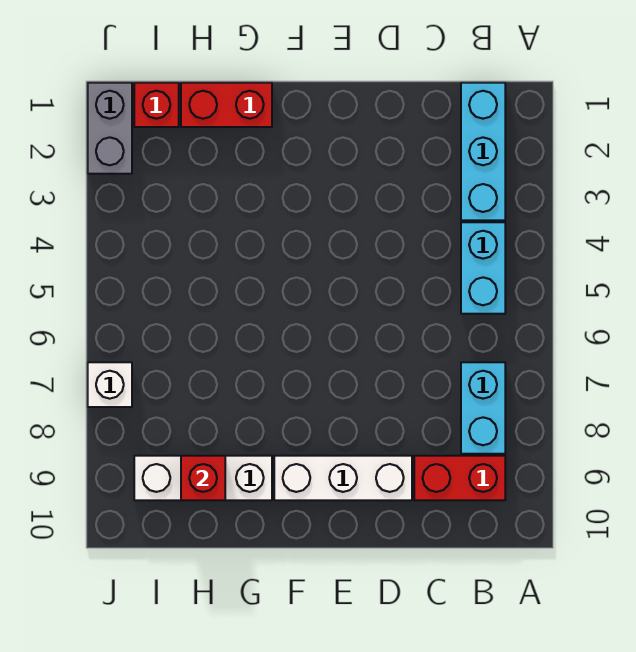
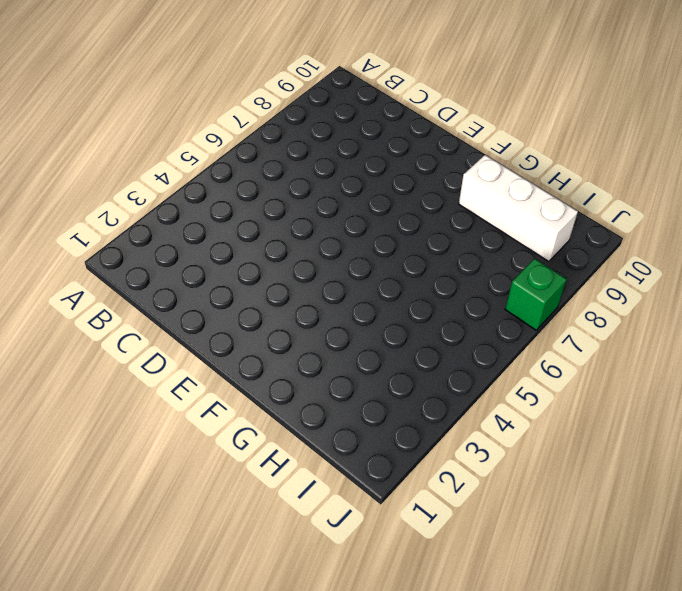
green 1x1 brick [505,258,567,330] -> white 1x1 brick [88,362,132,407]
none -> cyan 1x3 brick [461,83,505,220]
none -> cyan 1x2 brick [461,222,505,314]

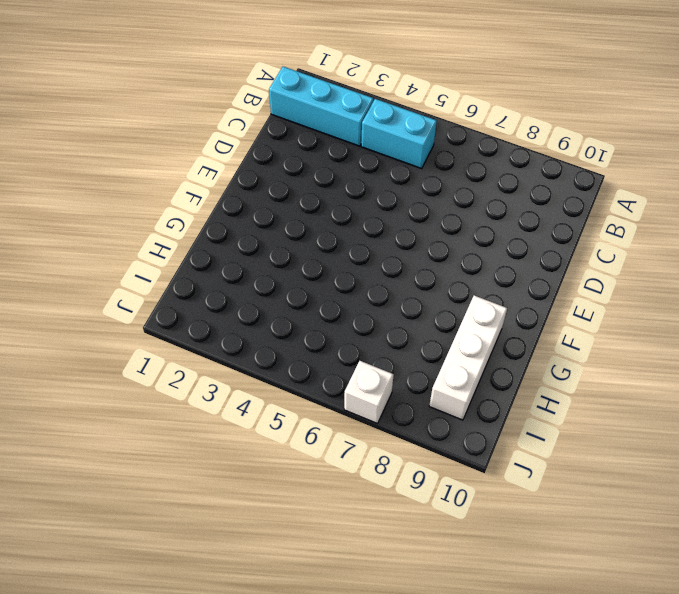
none -> cyan 1x2 brick [461,362,505,454]
none -> red 1x2 brick [414,456,505,500]

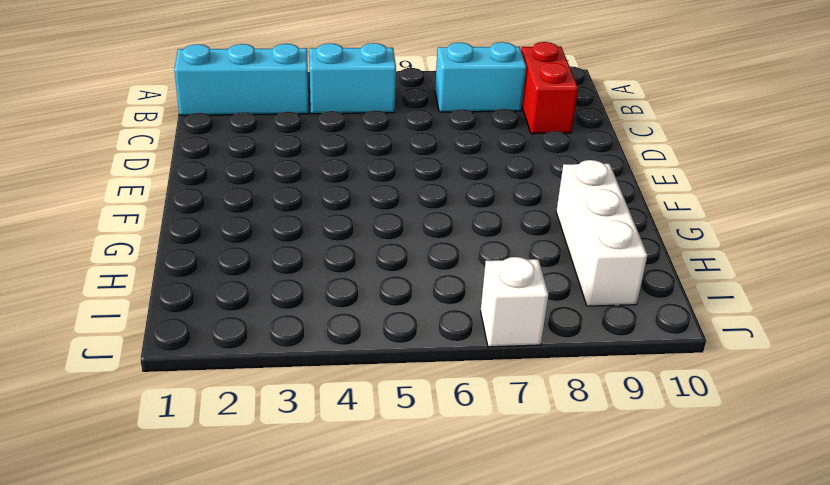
none -> white 1x3 brick [274,456,412,500]
none -> red 1x2 brick [181,83,272,127]

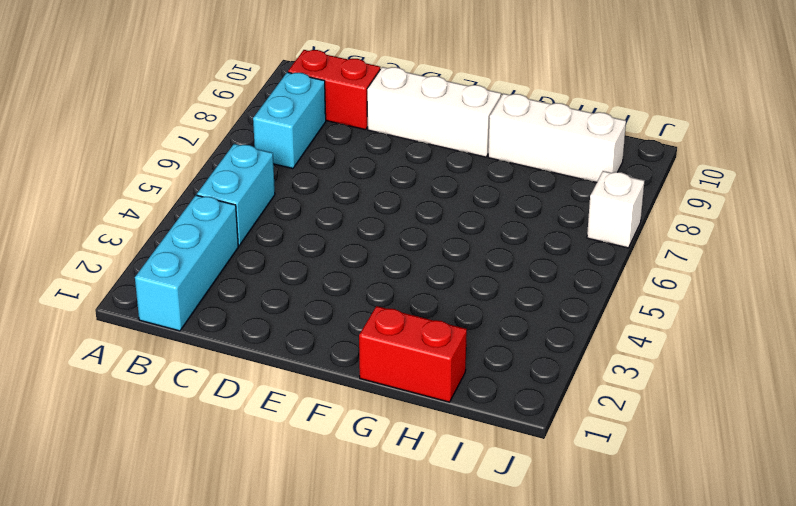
none -> red 1x1 brick [134,83,179,127]
none -> grey 1x2 brick [88,83,132,174]

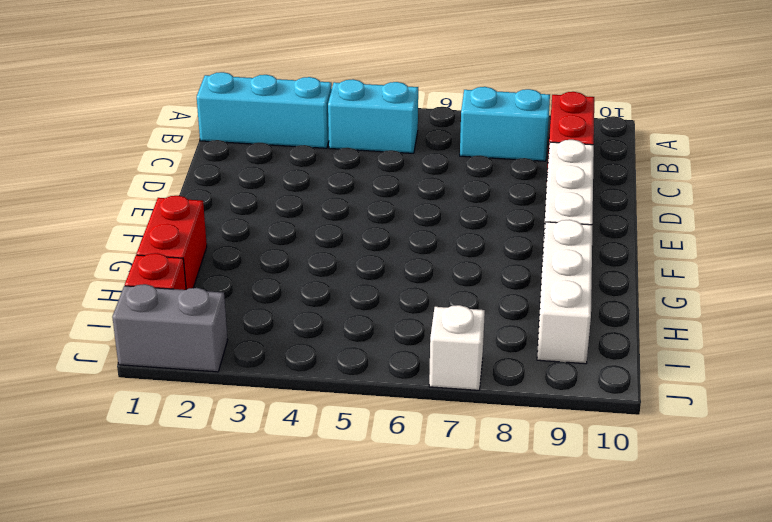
none -> red 1x1 brick [181,456,225,500]

